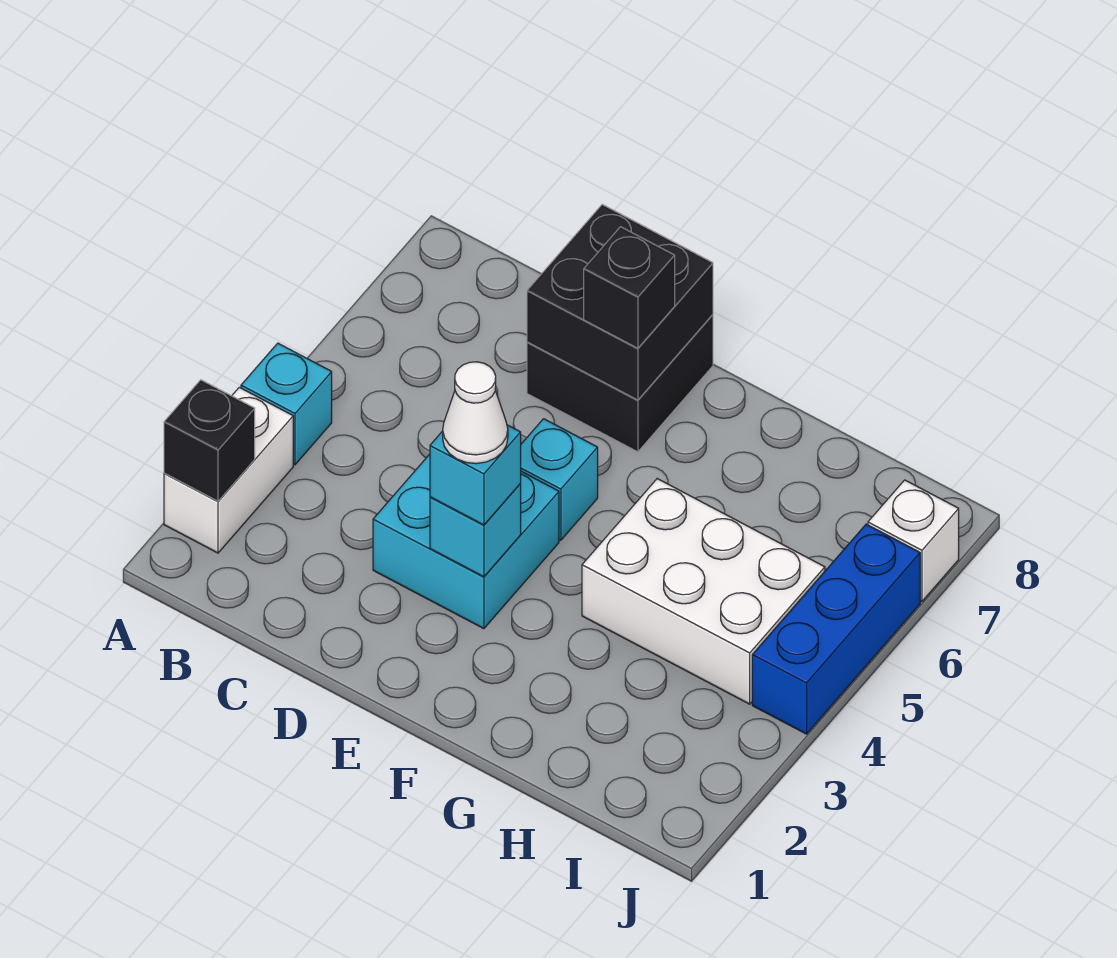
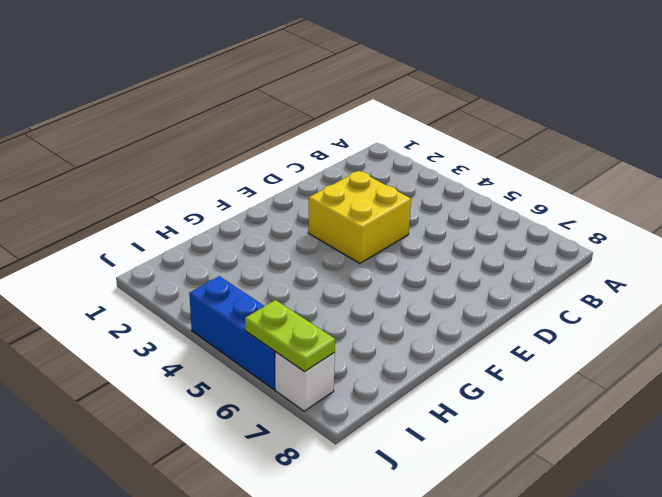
yellow 2x2 brick [308,171,411,264] -> cyan 2x2 brick [373,454,559,629]
lime 1x2 plate [245,300,335,372] -> none
none -> white 1x2 brick [164,387,293,553]
none -> cyan 1x1 brick [241,343,332,465]
none -> black 2x2 brick [527,315,713,452]

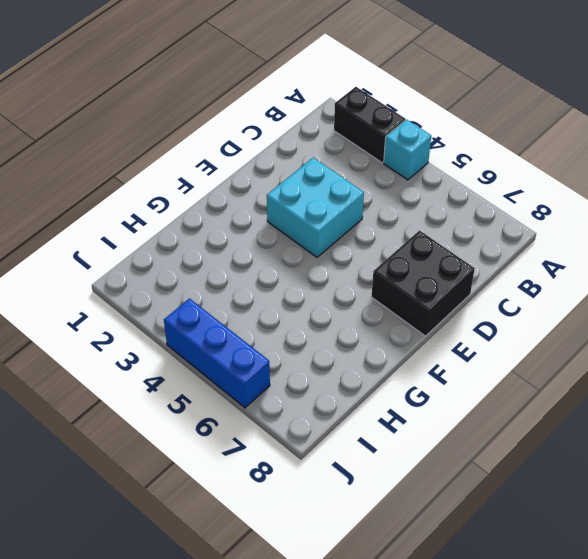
black 1x2 brick [334,87,405,163] -> white 1x2 brick [164,387,293,553]
none -> cyan 1x1 brick [521,419,598,540]
none -> white 2x3 brick [582,479,825,704]
none -> white 1x1 brick [868,480,959,601]

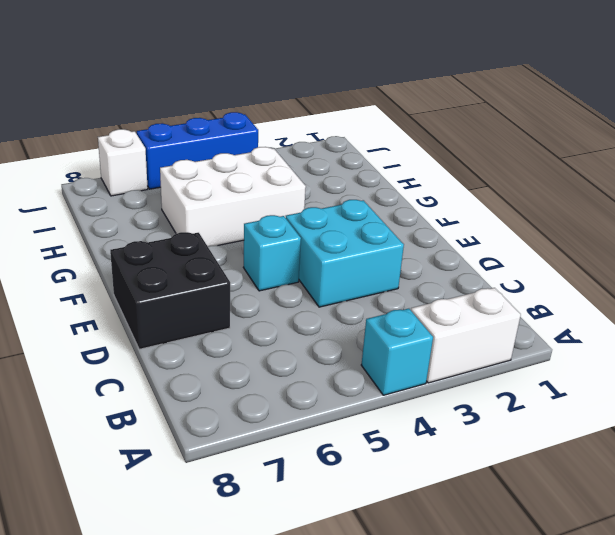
white 2x3 brick [160,147,306,246] -> white 2x3 brick turned to [582,479,825,704]
none -> black 1x1 brick [164,380,255,501]
none -> black 2x2 brick [527,204,713,400]
none -> cyan 1x1 brick [430,484,521,577]

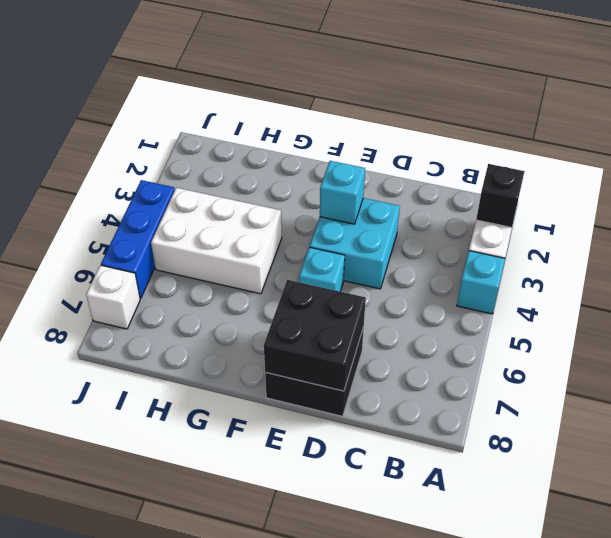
none -> cyan 1x1 brick [430,425,521,525]
none -> black 1x1 brick [584,227,675,348]
none -> white 1x1 cone [443,362,508,464]

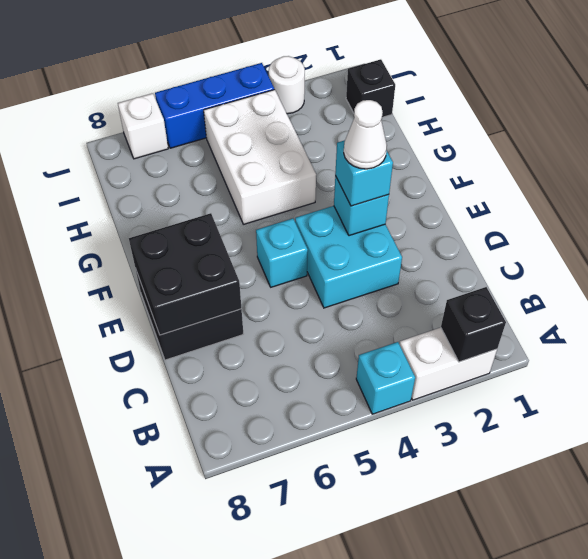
black 1x1 brick [346,59,395,117] -> black 1x1 brick moved to [584,227,675,348]
white 1x1 round brick [269,56,305,114] -> none

